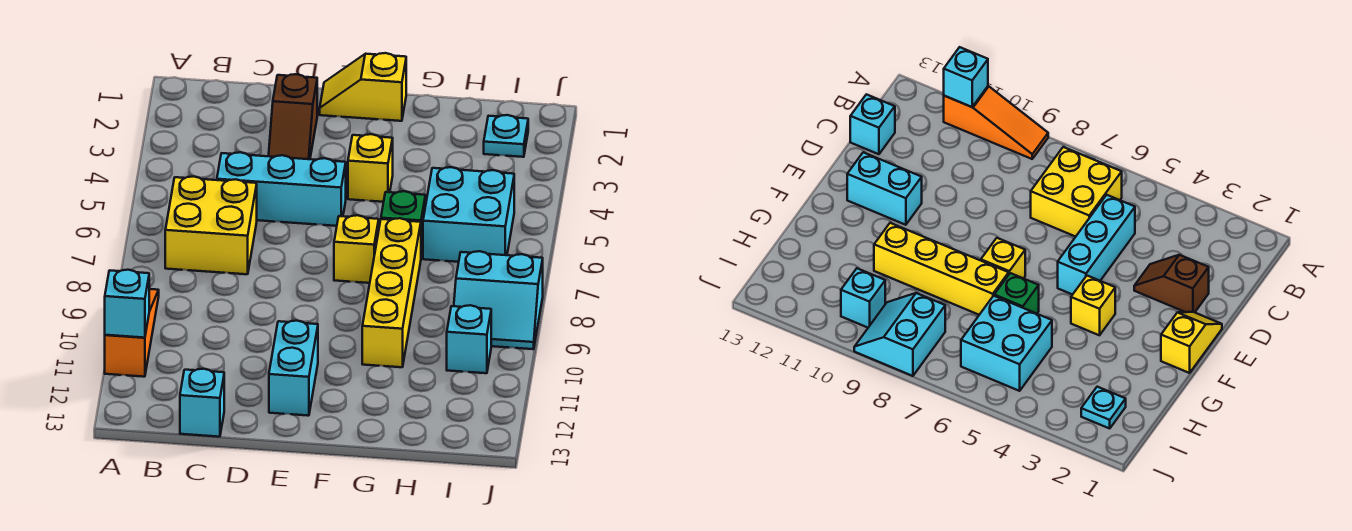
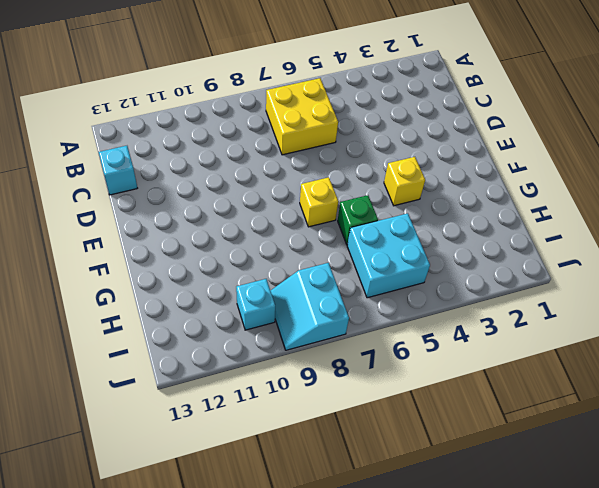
none -> orange 1x3 slope [105,289,159,377]
none -> cyan 1x3 brick [217,152,346,226]
none -> brown 1x2 slope [269,74,317,159]

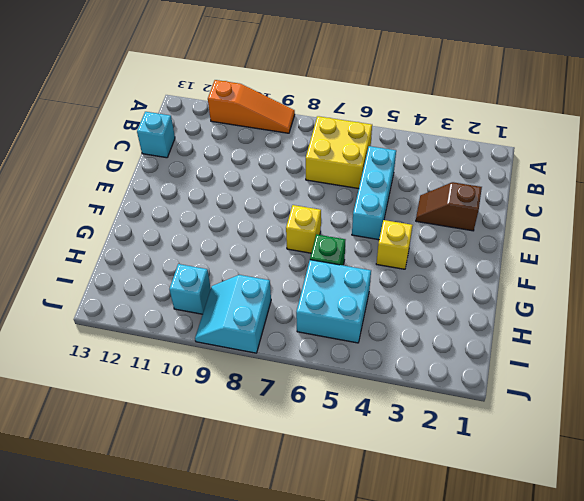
none -> yellow 1x2 slope [320,53,406,121]
none -> cyan 1x2 brick [269,321,318,416]
none -> yellow 1x4 brick [362,218,421,367]

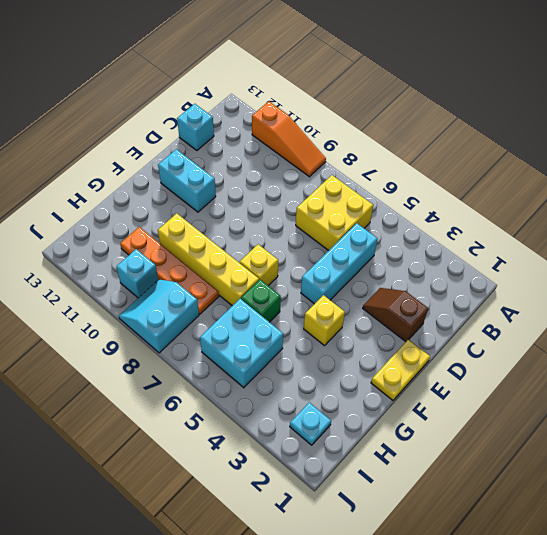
yellow 1x2 plate [371,339,430,400] -> yellow 1x2 slope [320,53,406,121]
orange 1x4 plate [120,227,219,314] -> none
none -> cyan 1x1 brick [105,270,149,338]

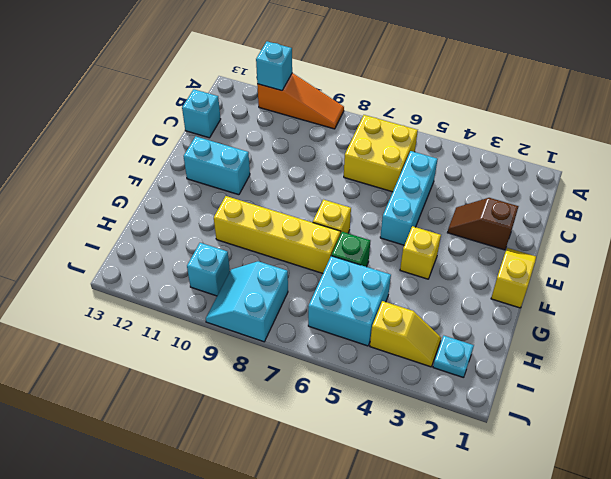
yellow 1x2 slope [370,301,441,367] -> none

